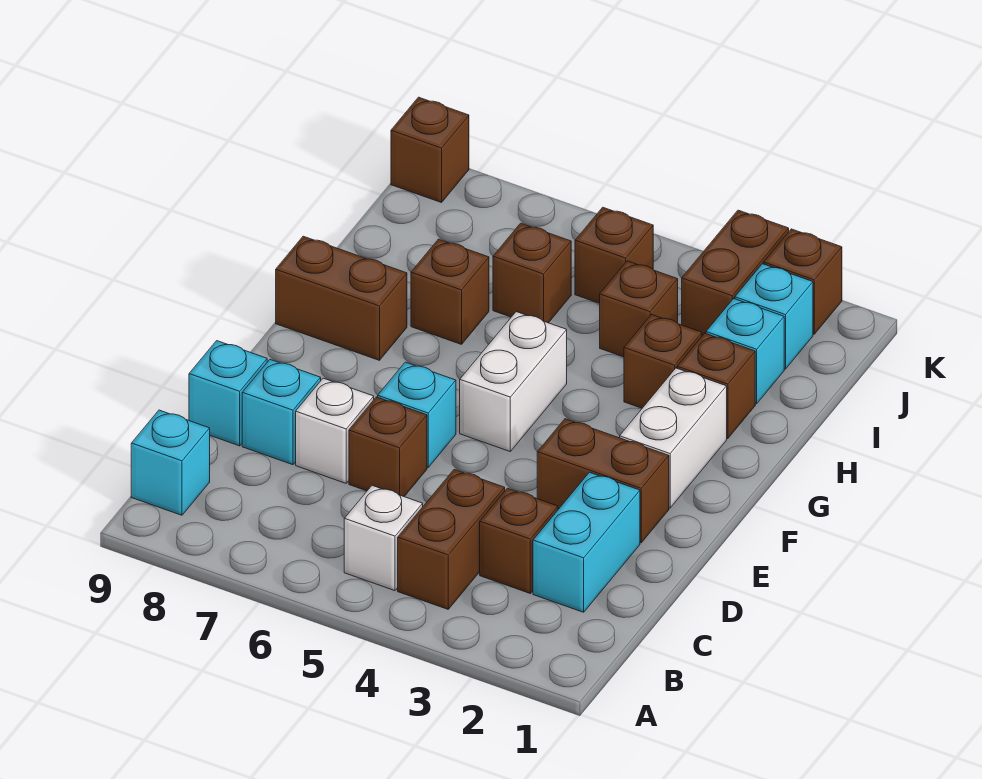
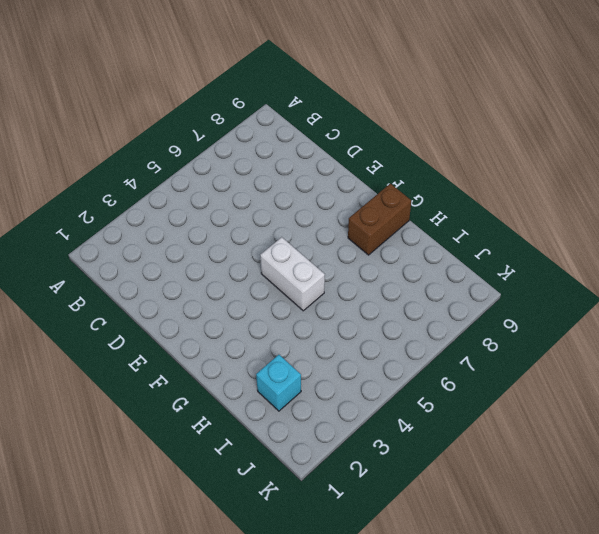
none -> brown 1x2 brick [398,470,505,609]
none -> white 1x1 brick [344,485,423,591]
none -> cyan 1x1 brick [131,410,210,515]

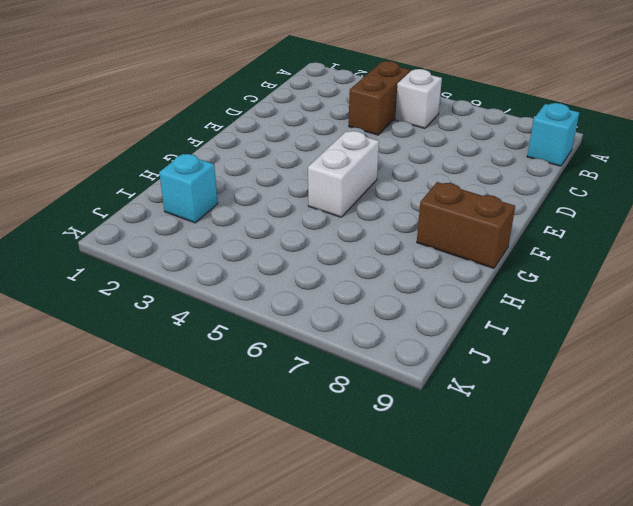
none -> cyan 1x2 brick [533,472,640,612]
none -> brown 1x1 brick [480,488,558,593]
none -> brown 1x1 brick [349,397,427,497]

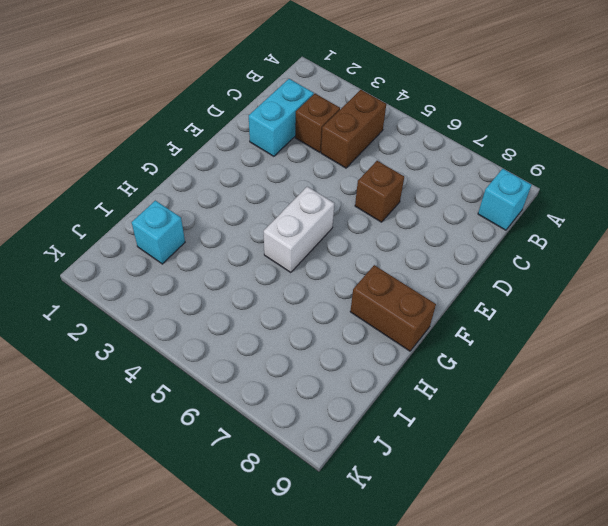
none -> white 1x1 brick [344,485,423,591]
none -> white 1x1 brick [296,378,374,483]
none -> cyan 1x1 brick [242,360,321,465]

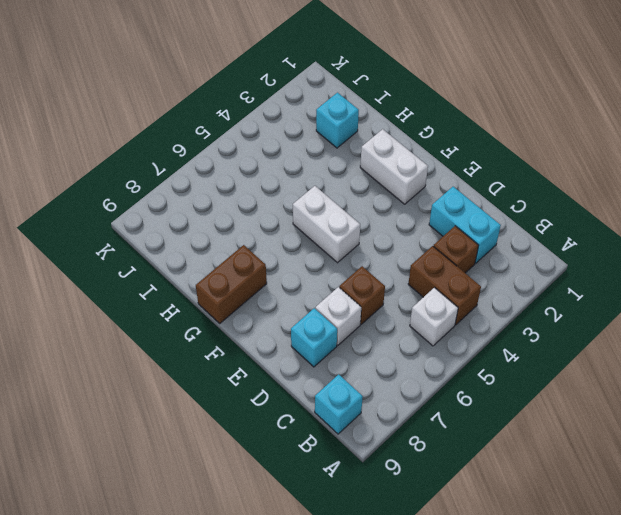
none -> cyan 1x1 brick [189,341,267,446]
none -> brown 1x2 brick [537,419,669,543]
none -> cyan 1x1 brick [378,362,456,467]

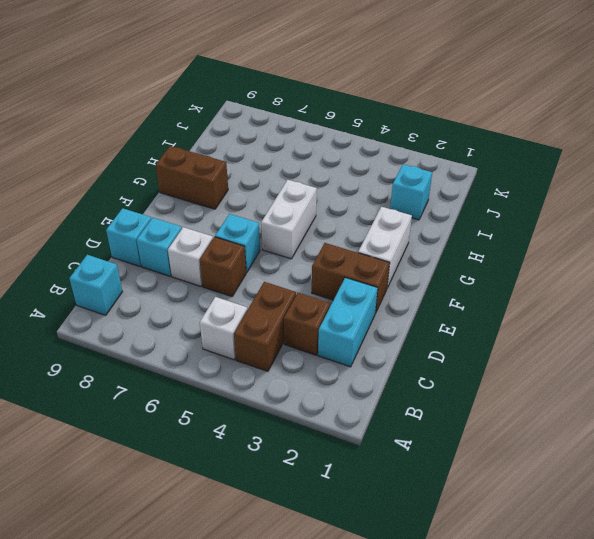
none -> brown 1x1 brick [677,333,755,439]
none -> brown 1x1 brick [624,315,702,408]
none -> brown 1x1 brick [411,239,489,344]

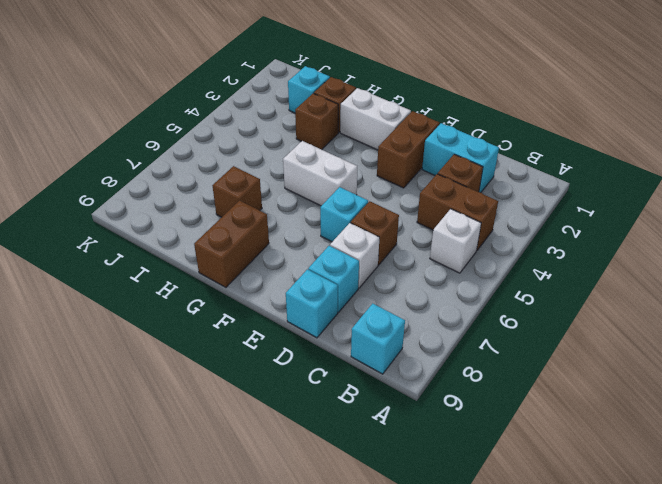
none -> brown 1x1 brick [600,261,678,357]
none -> brown 1x1 brick [493,223,571,323]
none -> cyan 1x1 brick [735,264,813,369]

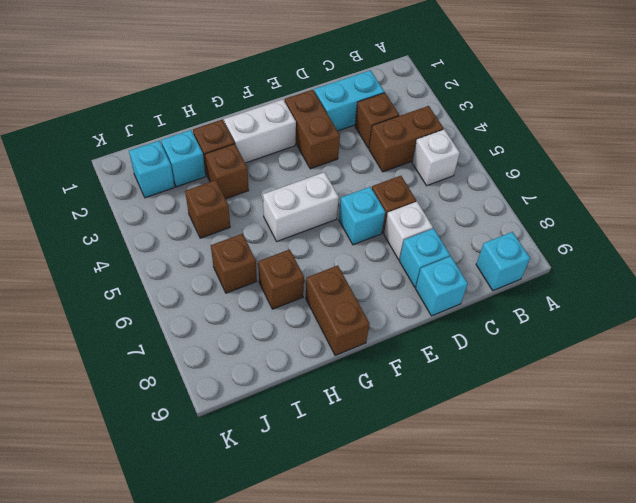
none -> brown 1x2 brick [682,210,789,336]
none -> brown 1x1 brick [575,207,653,303]
none -> brown 1x1 brick [764,229,842,334]

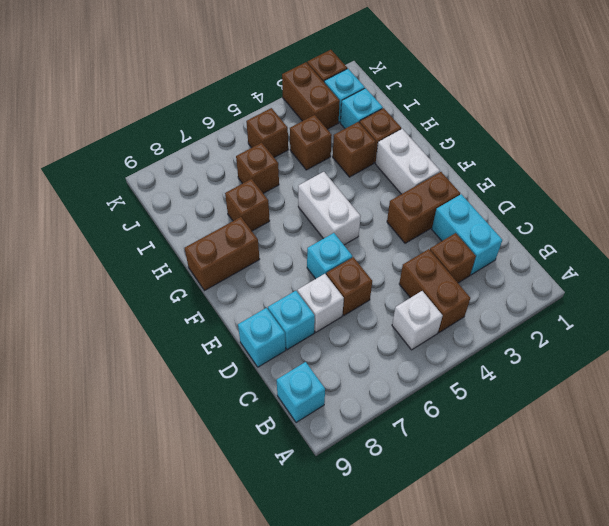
none -> brown 1x1 brick [391,97,469,203]

